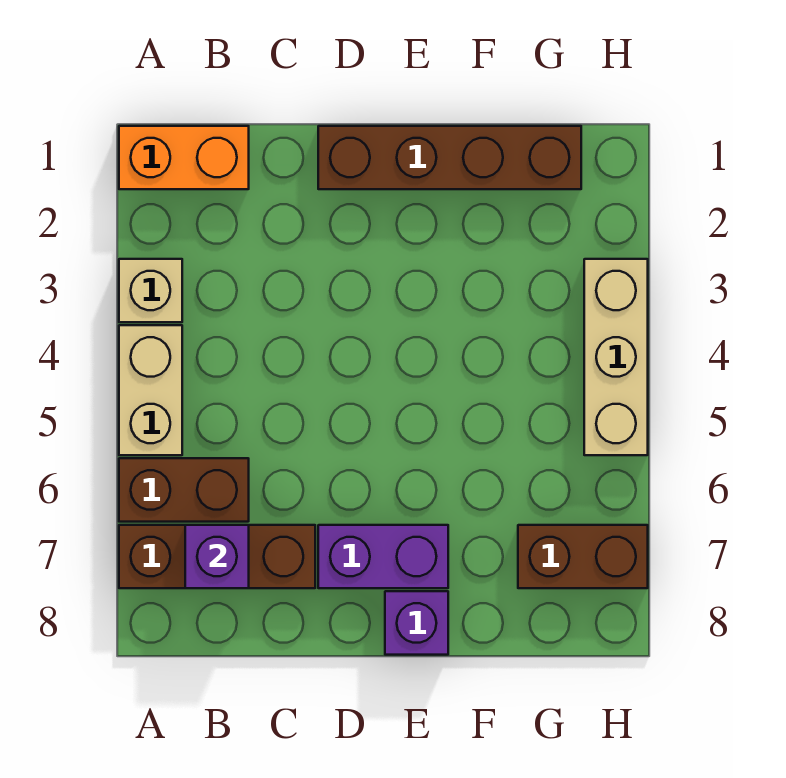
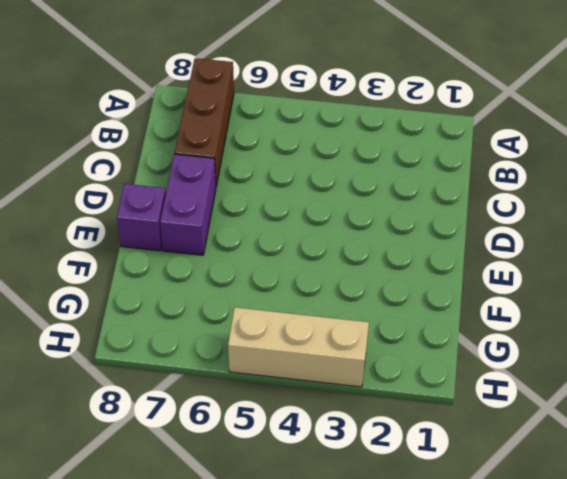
none -> orange 1x2 brick [119,126,249,189]
none -> tan 1x1 brick [119,259,182,322]

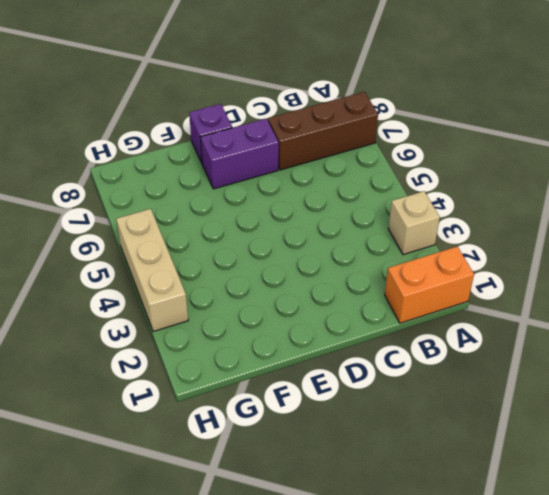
none -> tan 1x2 brick [119,325,182,455]
none -> brown 1x2 brick [119,458,249,522]

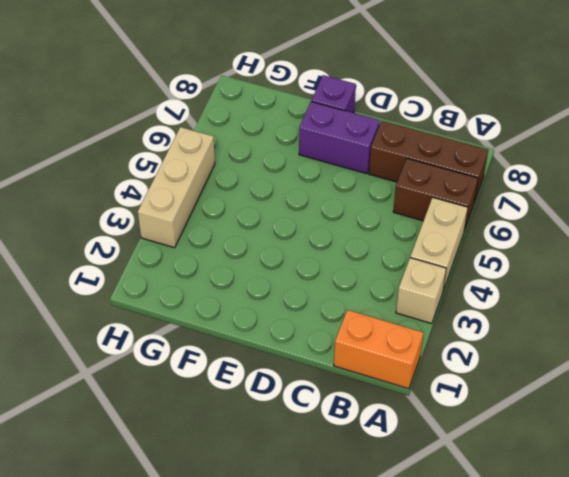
none -> brown 1x4 brick [318,126,581,189]
none -> brown 1x2 brick [518,525,648,588]

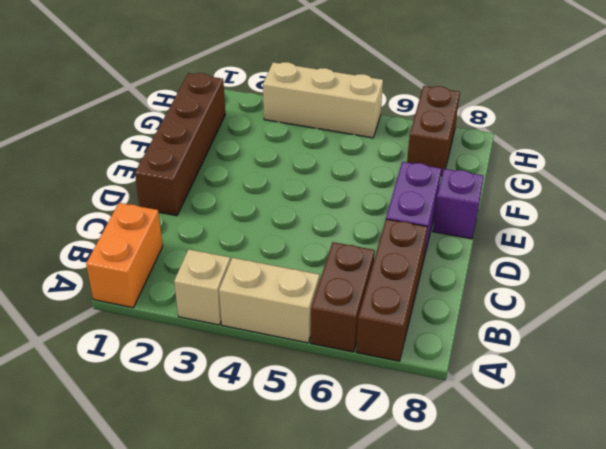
none -> purple 1x1 brick [185,525,249,588]

